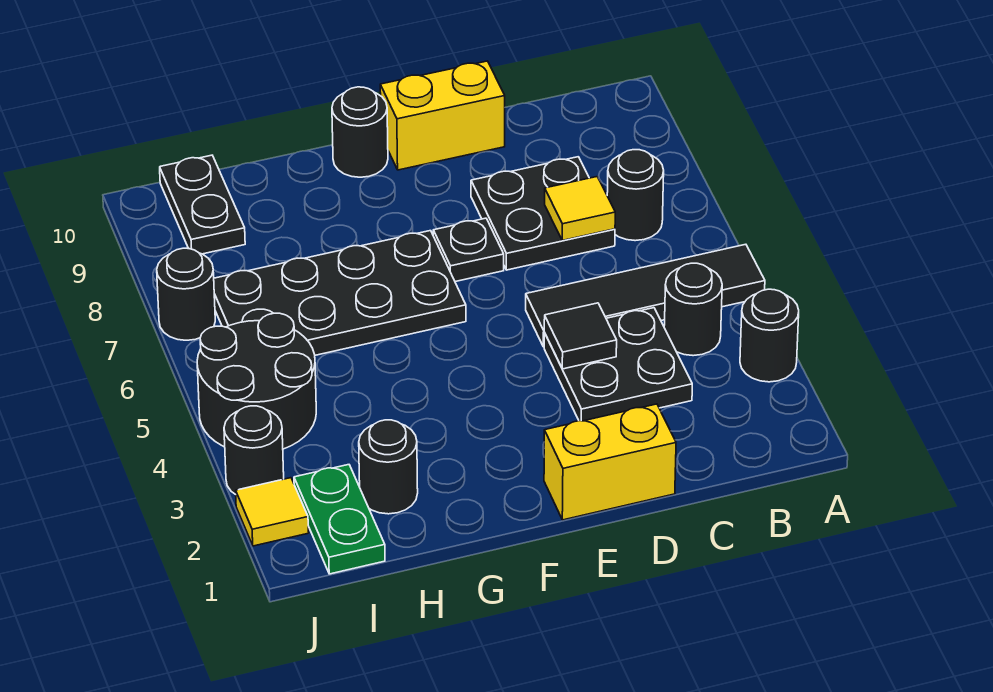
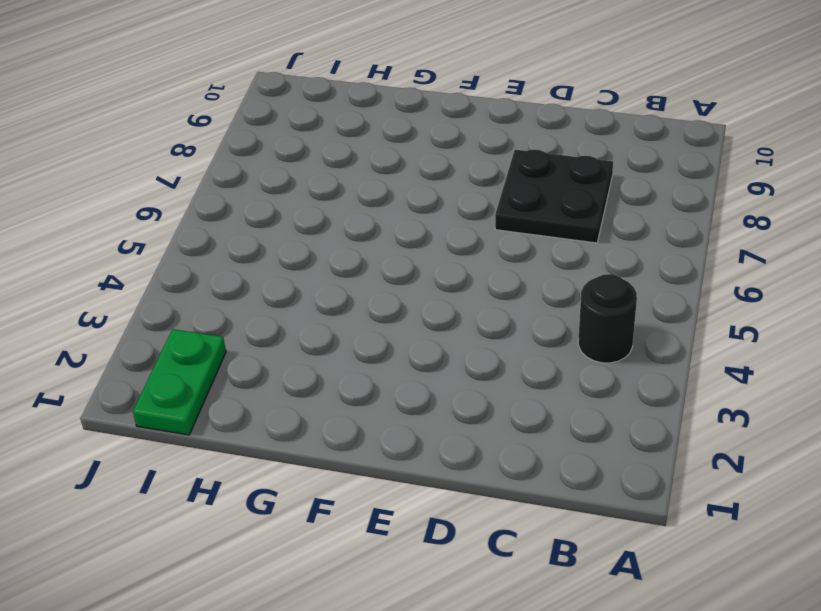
none -> black 1x1 round brick [740,289,799,382]
none -> black 1x4 tile [526,244,765,347]
none -> black 1x1 round brick [607,150,664,241]

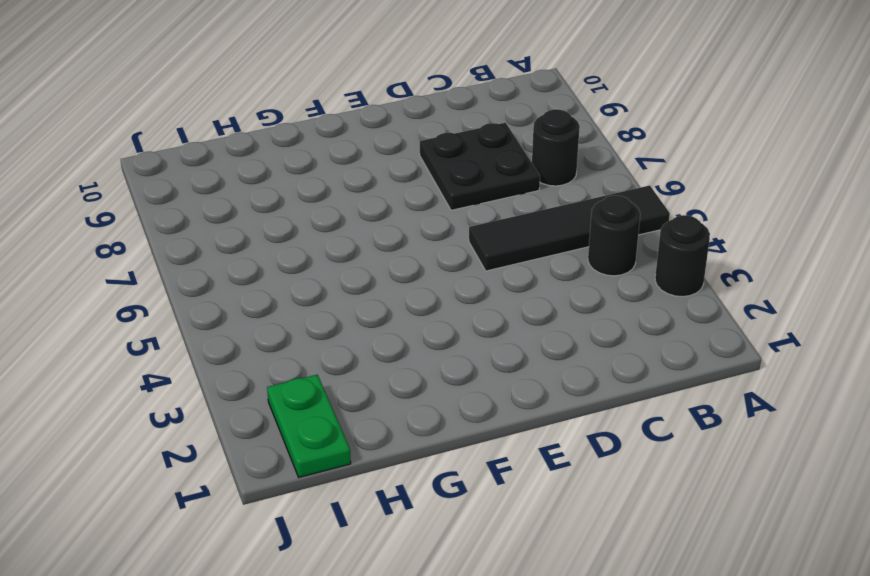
none -> black 2x2 plate [544,308,692,421]
none -> yellow 1x2 brick [544,404,676,520]
none -> yellow 1x2 brick [380,61,505,170]

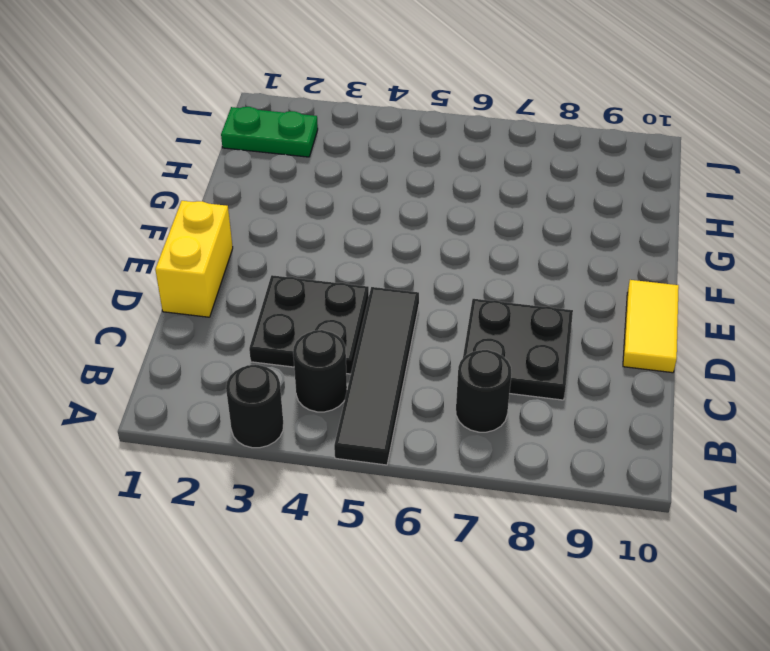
yellow 1x2 tile [623,280,679,373] -> yellow 1x2 brick [380,61,505,170]
none -> black 1x1 plate [433,218,504,282]
none -> black 2x4 plate [214,231,466,355]
none -> black 1x1 round brick [332,87,388,177]

